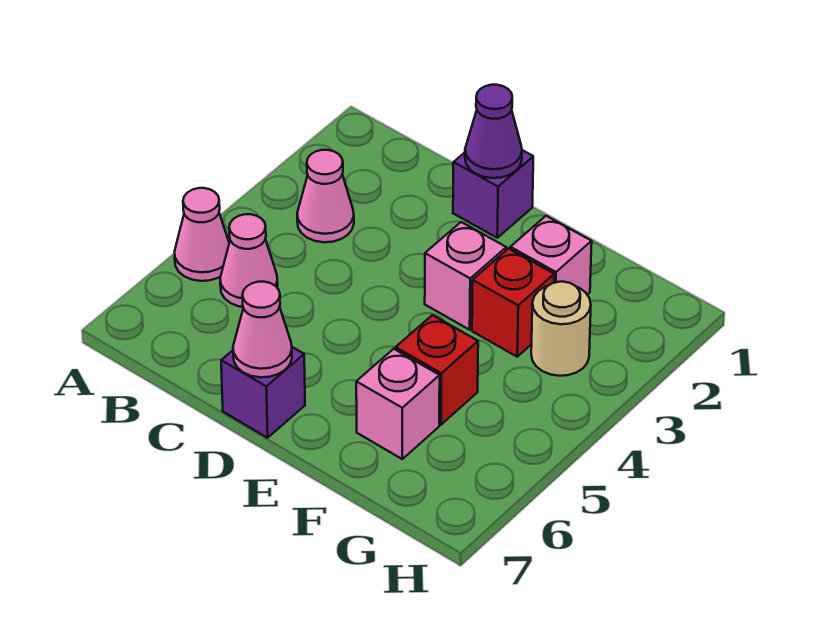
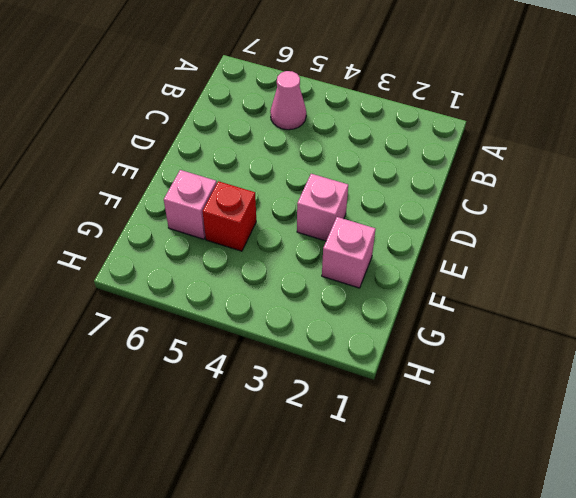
none -> pink 1x1 cone [175,188,229,281]
none -> pink 1x1 cone [297,150,354,242]
none -> purple 1x1 brick [453,150,533,238]

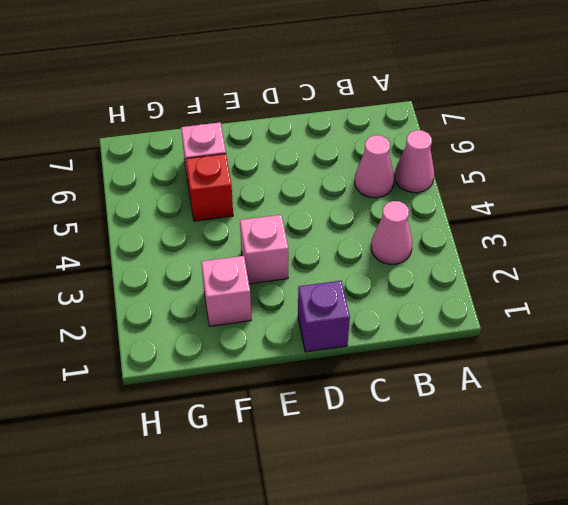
none -> purple 1x1 brick [221,347,305,438]
none -> red 1x1 brick [472,248,554,357]
none -> tan 1x1 round brick [531,282,591,376]

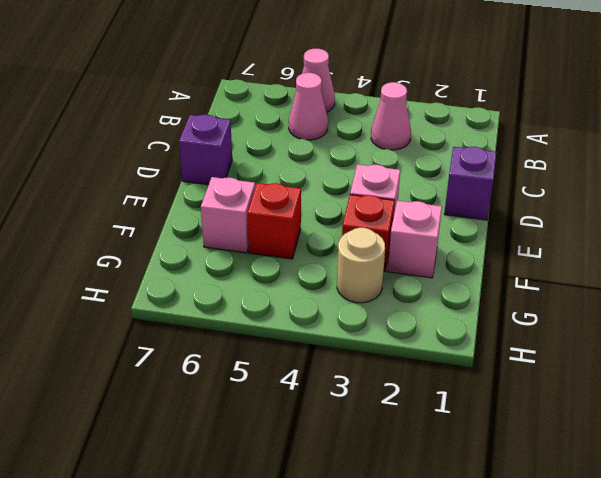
none -> purple 1x1 cone [465,85,522,178]
none -> pink 1x1 cone [233,282,292,377]

